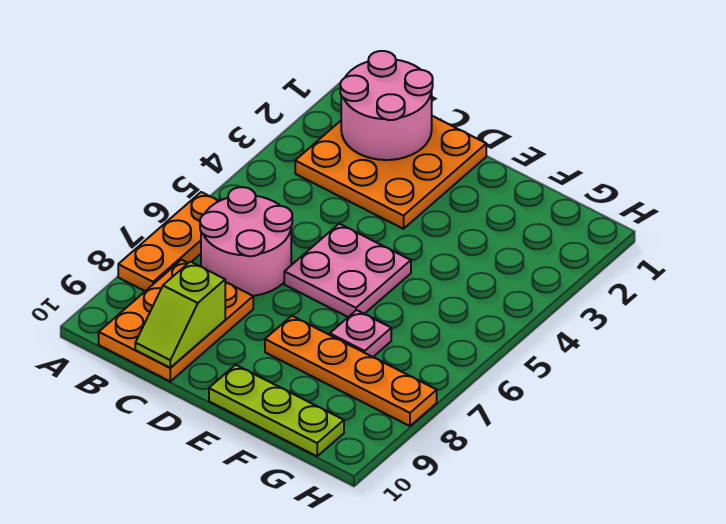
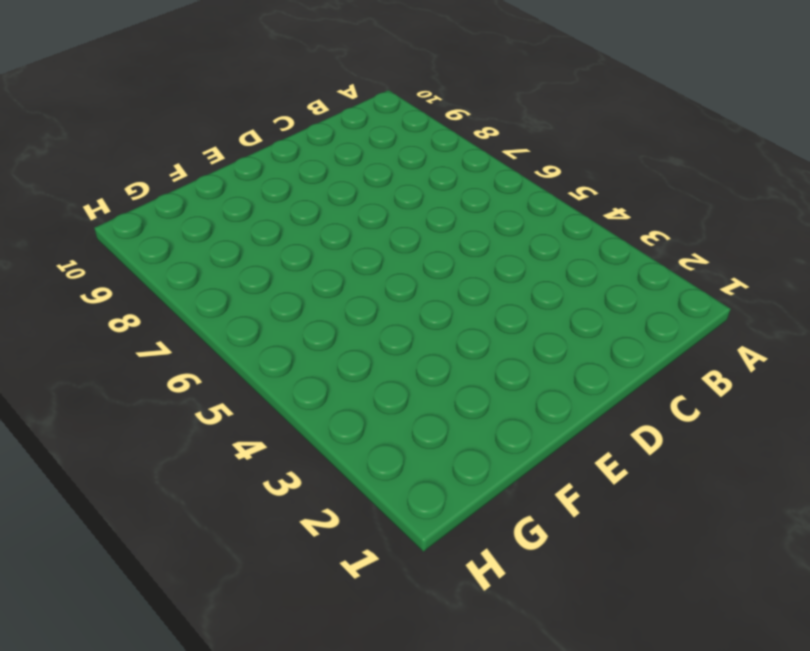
none -> orange 1x3 plate [118,192,219,291]
none -> orange 3x3 plate [295,116,486,229]

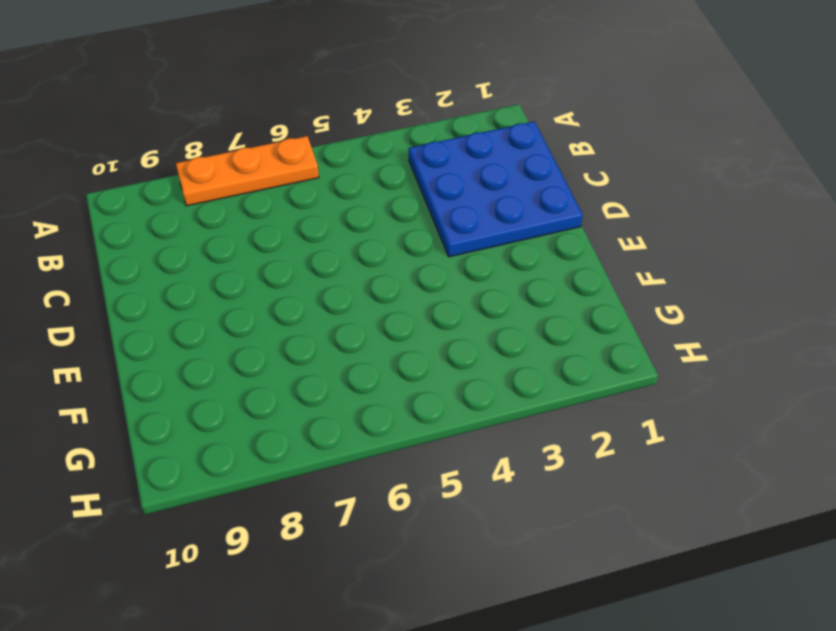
blue 3x3 plate [409,121,583,257] -> orange 3x3 plate [295,116,486,229]
none -> pink 2x2 round brick [200,187,292,296]
none -> orange 2x3 plate [99,260,253,381]

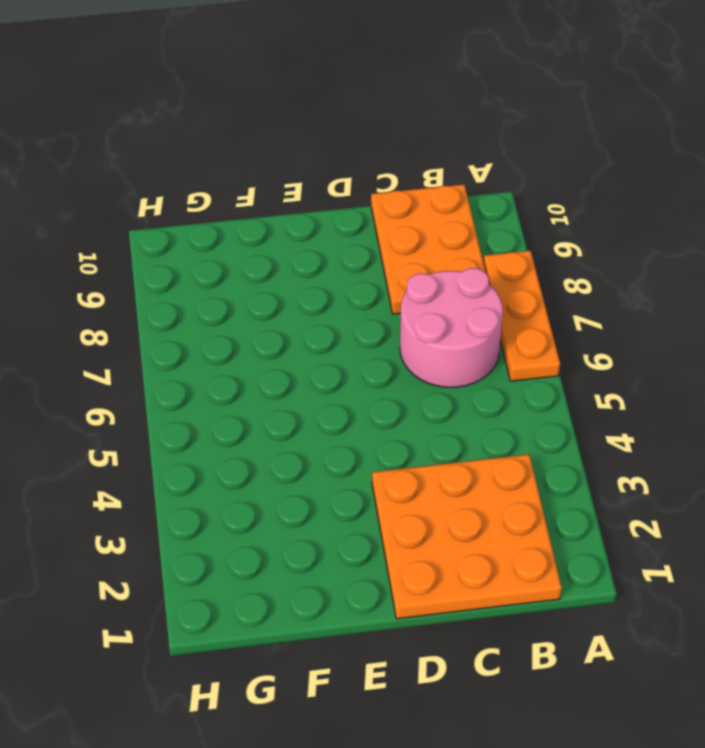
none -> pink 2x2 plate [284,224,411,317]
none -> orange 1x4 plate [265,316,437,426]

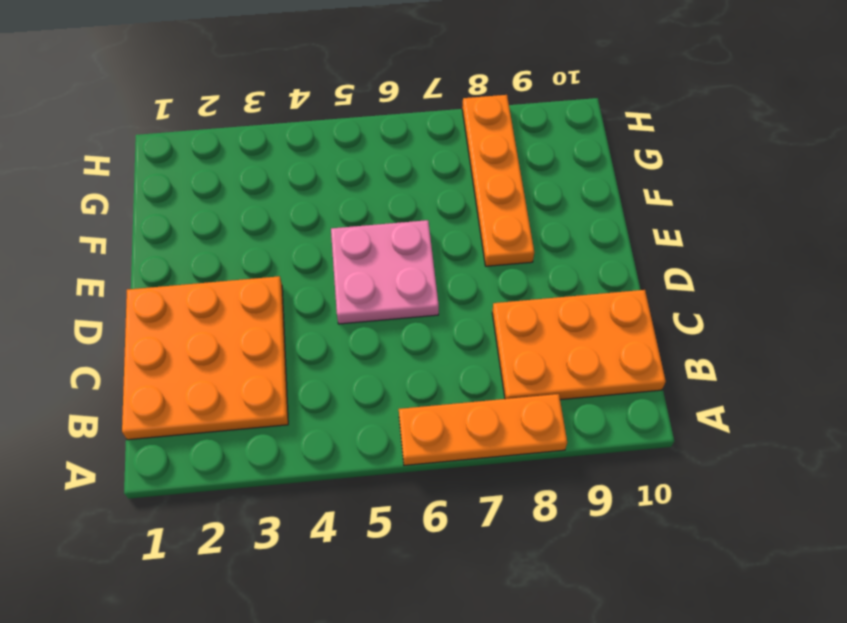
none -> pink 2x2 round brick [200,187,292,296]
none -> lime 1x3 plate [209,365,344,456]

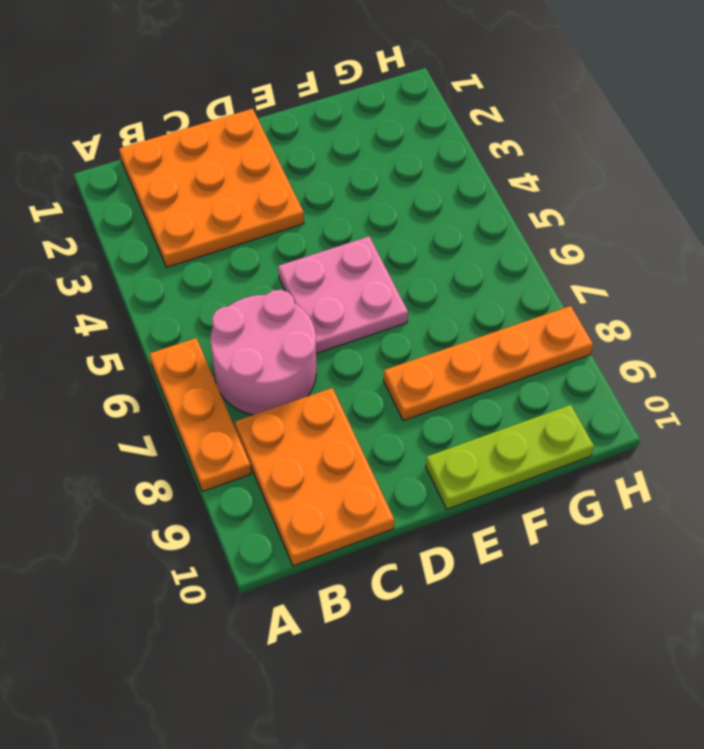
none -> pink 1x1 plate [330,310,391,357]
none -> pink 2x2 round brick [340,51,433,160]

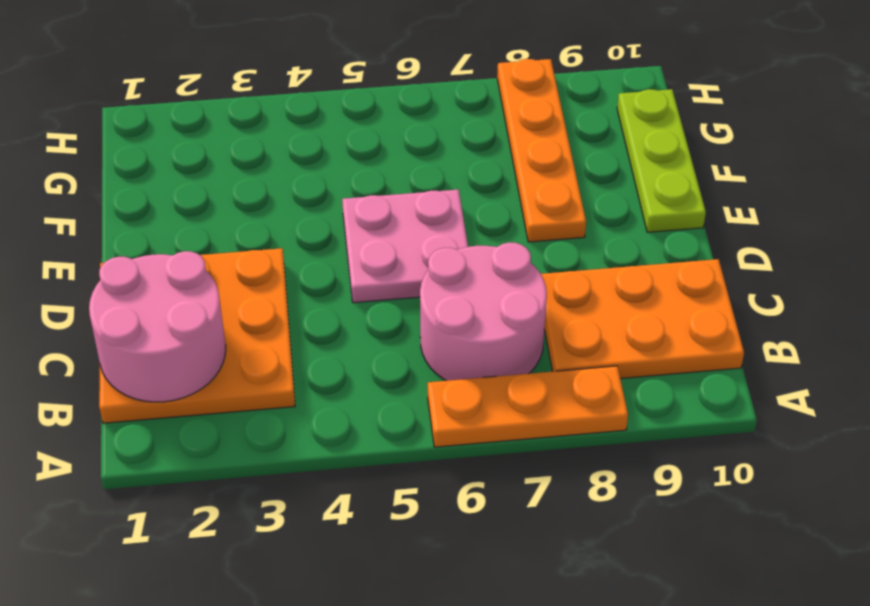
none -> pink 1x1 plate [330,310,391,357]
none -> lime 1x2 slope [135,262,225,368]

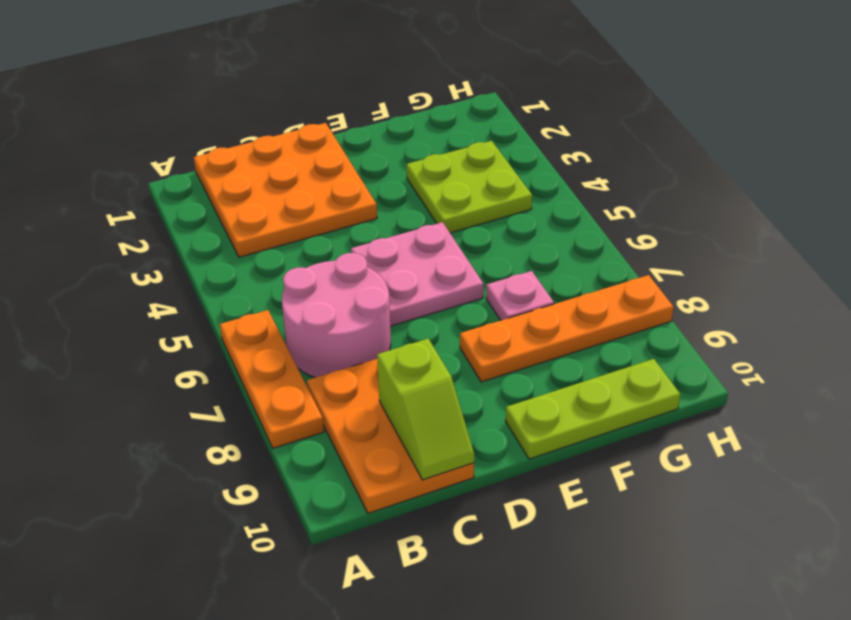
lime 2x2 plate [407,141,532,233] -> none
none -> pink 2x2 round brick [340,51,433,160]

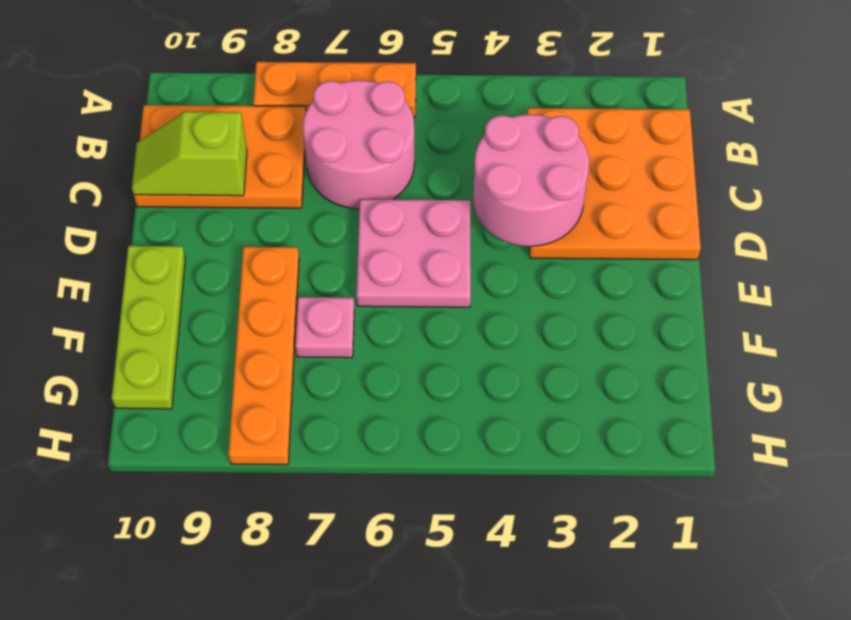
pink 2x2 round brick [473,114,589,246] -> pink 2x2 round brick moved to [340,51,433,160]

